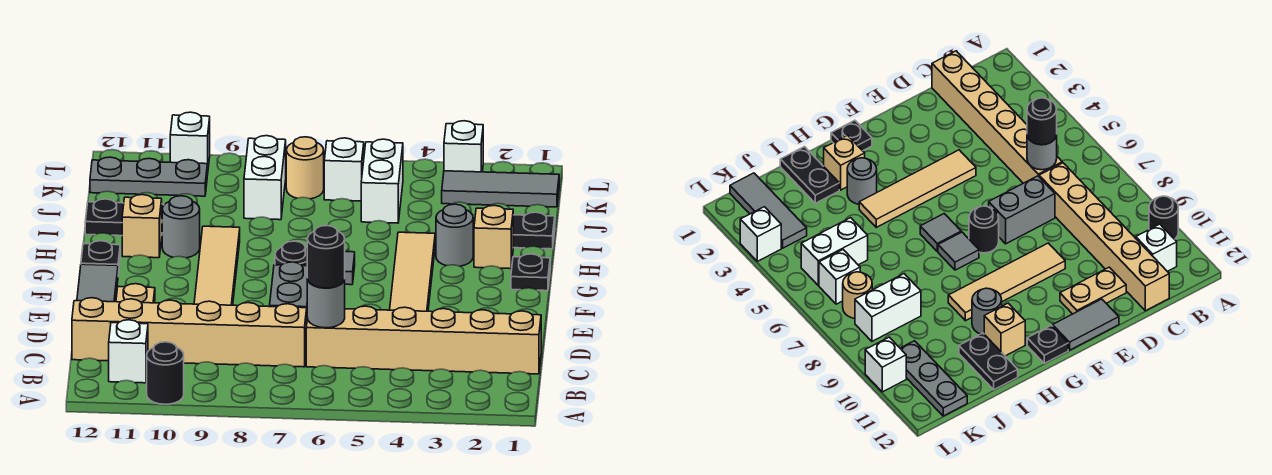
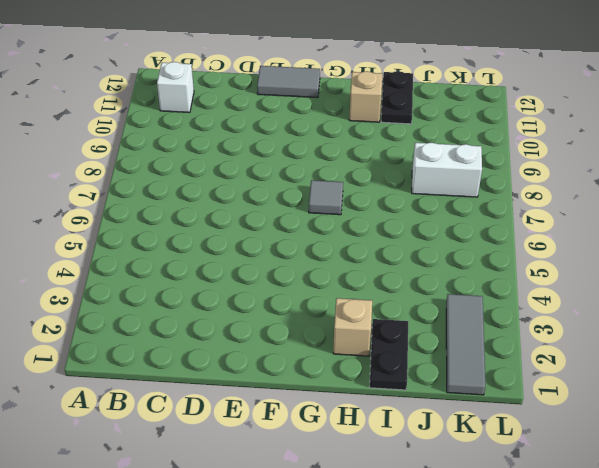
none -> black 1x1 round brick [147,342,184,404]
none -> tan 1x6 brick [306,306,541,374]
none -> tan 1x6 brick [72,298,307,367]
none -> grey 1x2 brick [270,262,307,308]

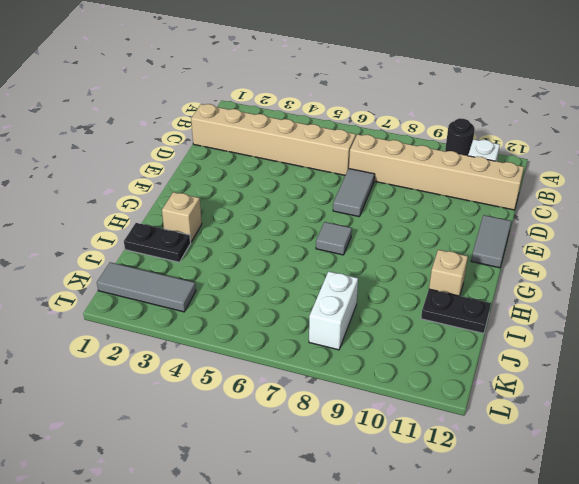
grey 1x2 tile [333,169,374,217] -> grey 1x2 brick [270,262,307,308]
none -> tan 1x2 plate [116,284,155,303]
none -> tan 1x4 tile [390,232,435,311]
none -> tan 1x4 tile [194,226,240,305]
none -> black 1x1 round brick [275,241,307,266]

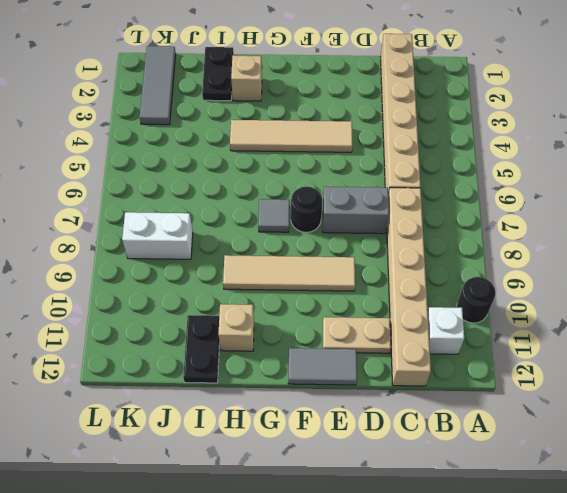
none -> black 1x1 plate [511,254,550,291]
none -> grey 1x1 tile [344,252,355,285]
none -> black 1x1 plate [81,241,120,274]
none -> grey 1x1 round brick [436,204,473,266]

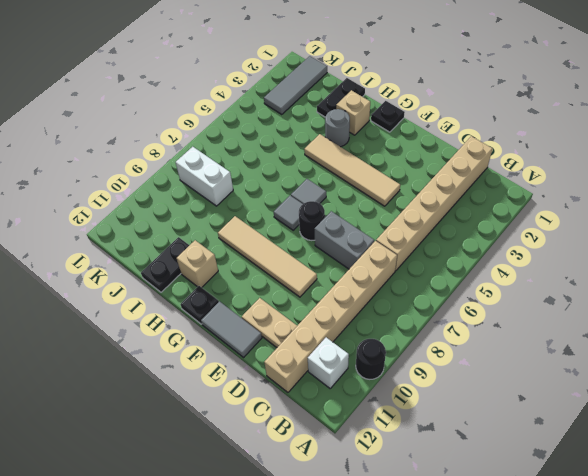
none -> grey 1x1 round brick [162,196,200,258]
none -> white 1x2 brick [361,139,403,223]
none -> white 1x1 brick [324,138,364,201]
none -> tan 1x1 round brick [286,137,324,199]

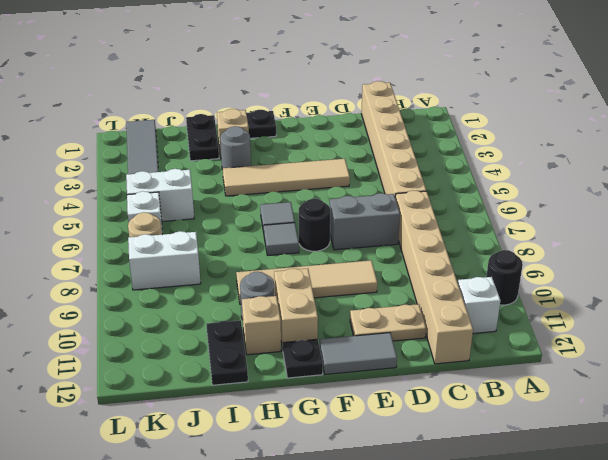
tan 1x2 brick [274,268,318,349] -> none
none -> grey 1x3 plate [90,157,207,196]
none -> white 1x1 brick [444,121,483,172]
none -> white 1x1 brick [170,112,210,175]
none -> grey 1x1 round brick [307,278,345,328]

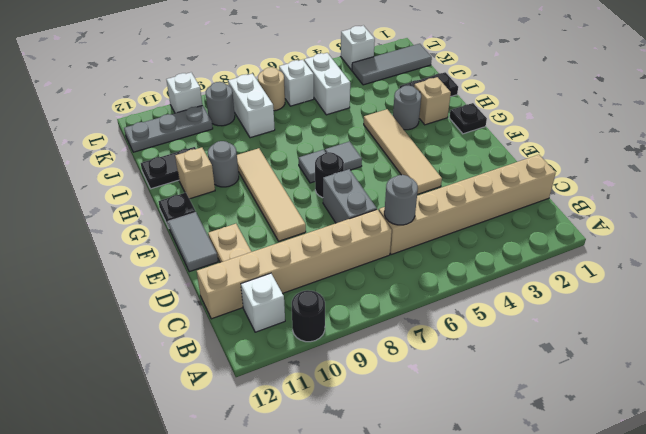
grey 1x1 round brick [205,82,235,126] -> none
none -> black 1x1 round brick [307,226,345,288]

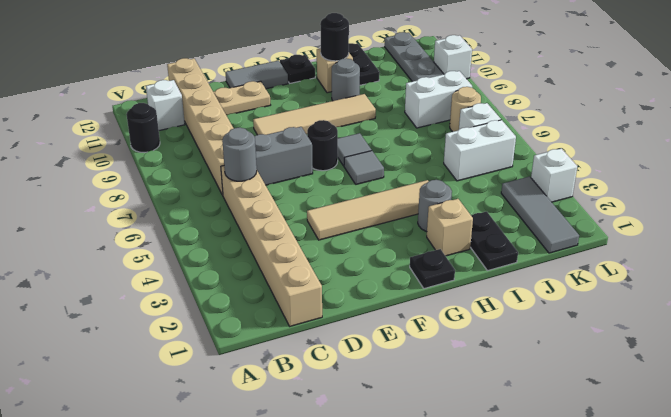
black 1x1 round brick [320,13,349,61] -> black 1x1 round brick moved to [307,226,345,288]

